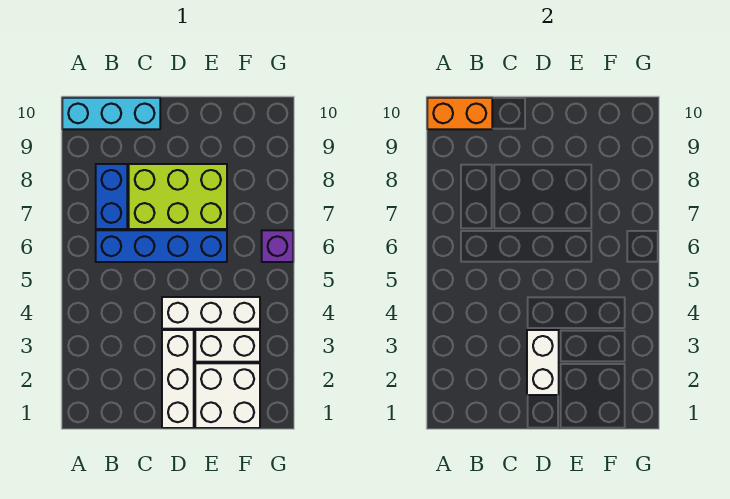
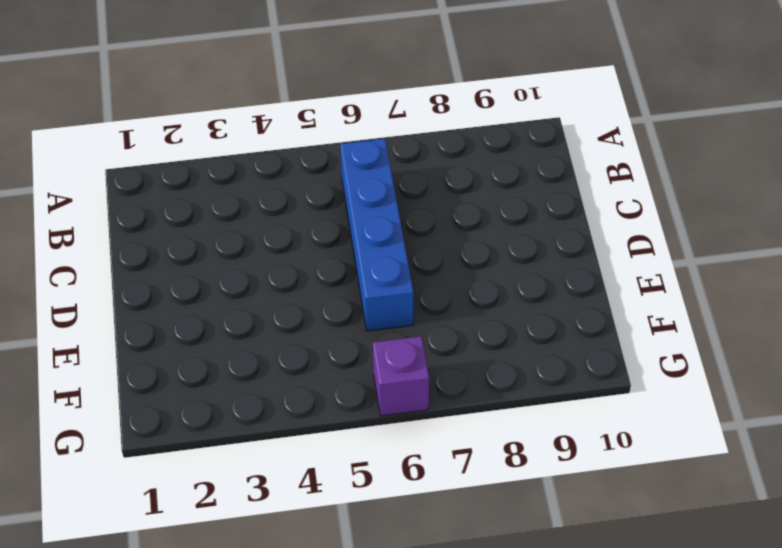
none -> cyan 1x3 brick [62,98,160,129]
none -> blue 1x2 brick [96,164,127,229]

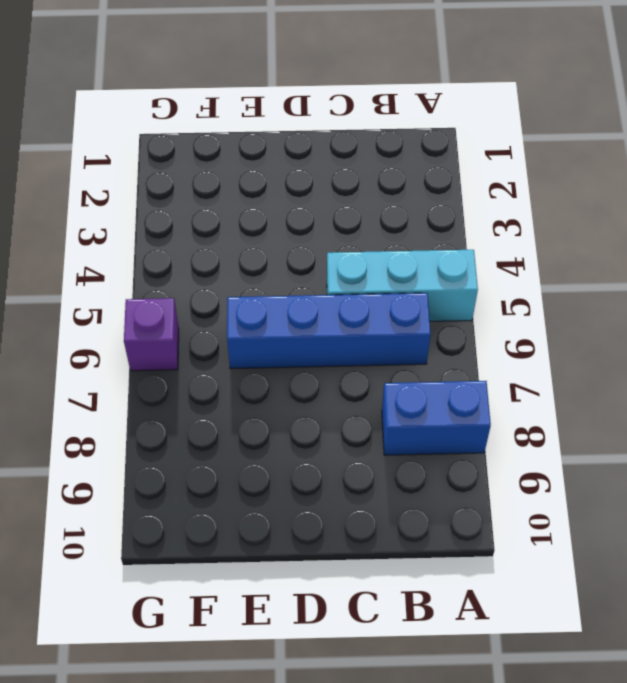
cyan 1x3 brick [327,250,478,321] -> cyan 1x3 brick moved to [62,98,160,129]
blue 1x2 brick [382,381,491,455] -> blue 1x2 brick turned to [96,164,127,229]
none -> lime 2x3 brick [129,164,227,229]
none -> white 1x3 brick [162,330,194,428]

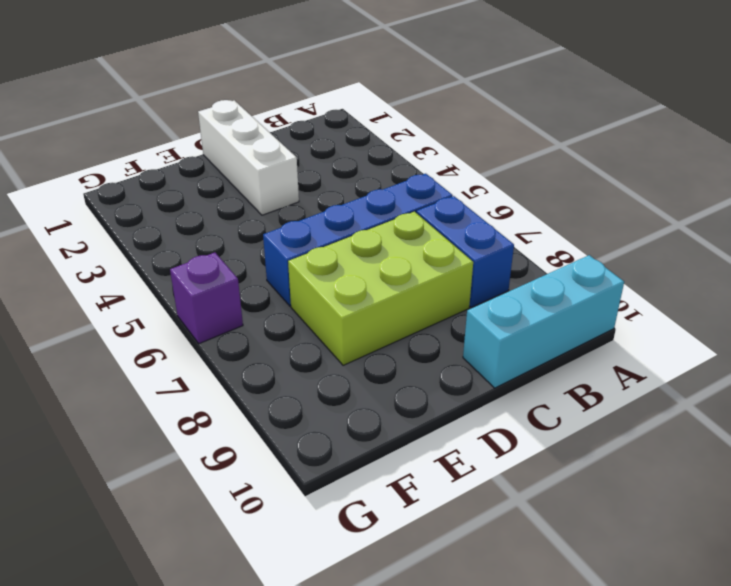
none -> white 1x3 brick [162,297,260,329]
none -> white 2x2 brick [195,363,260,428]

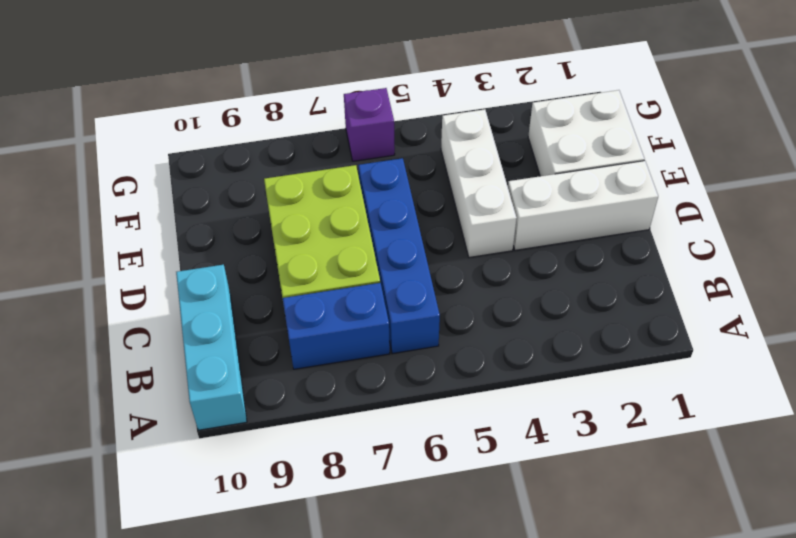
none -> white 1x2 brick [195,330,260,362]
none -> orange 1x2 brick [427,98,492,129]

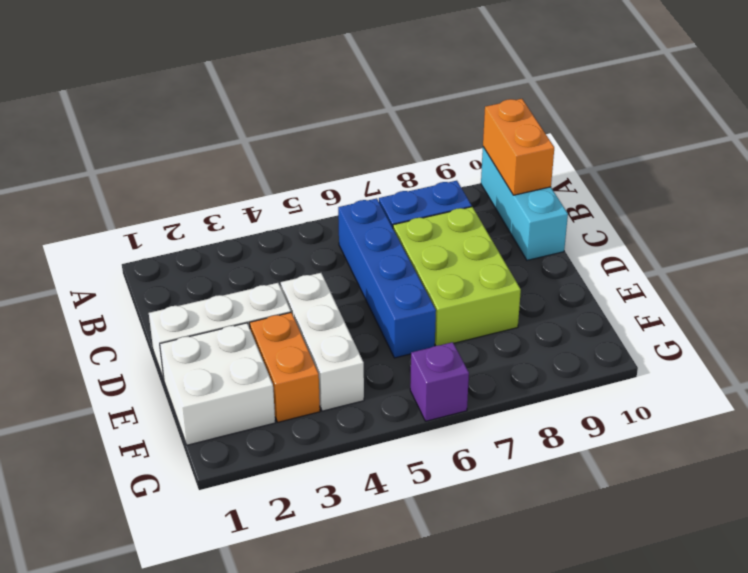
orange 1x2 brick [250,313,320,422] -> white 1x2 brick [195,330,260,362]
none -> white 1x2 brick [527,330,559,395]

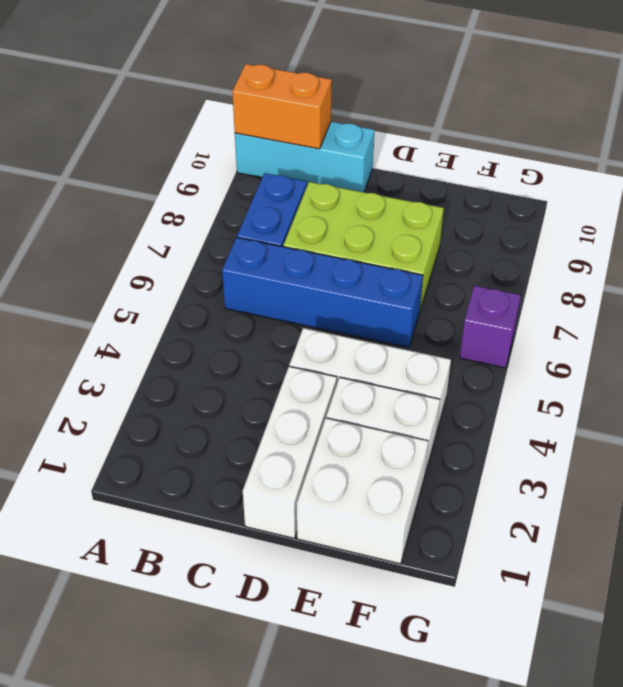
none -> white 1x2 brick [527,330,559,395]

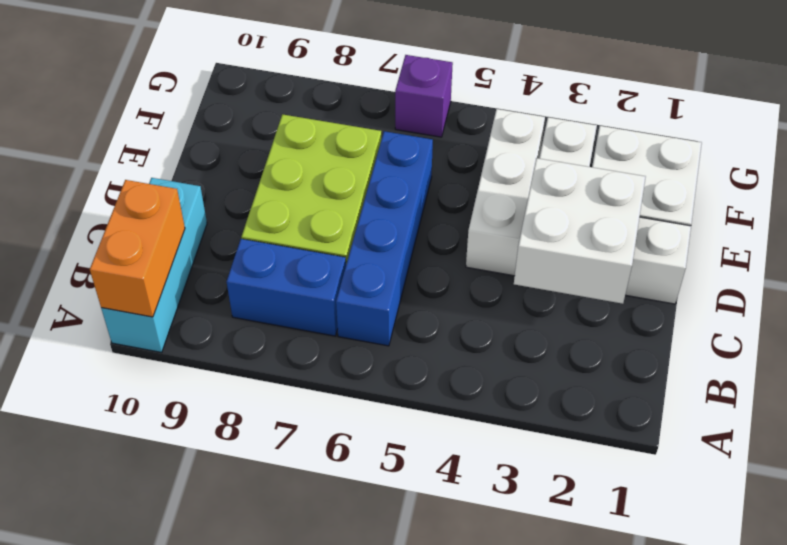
white 2x2 brick [514,158,645,304] -> white 1x2 brick [527,330,559,395]

